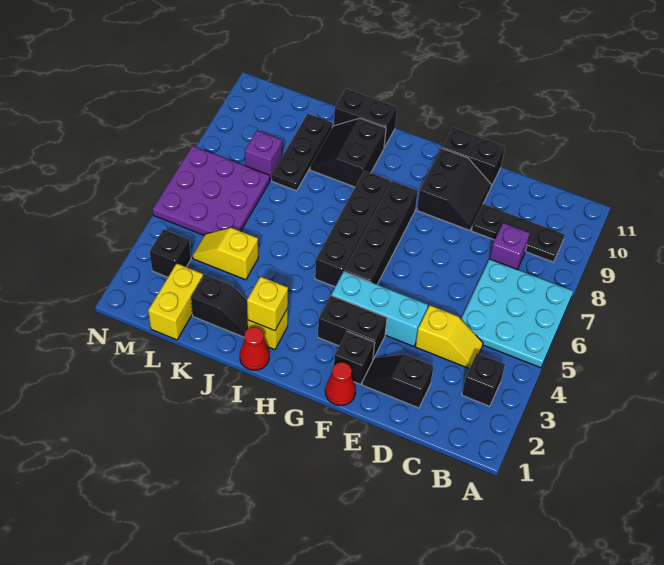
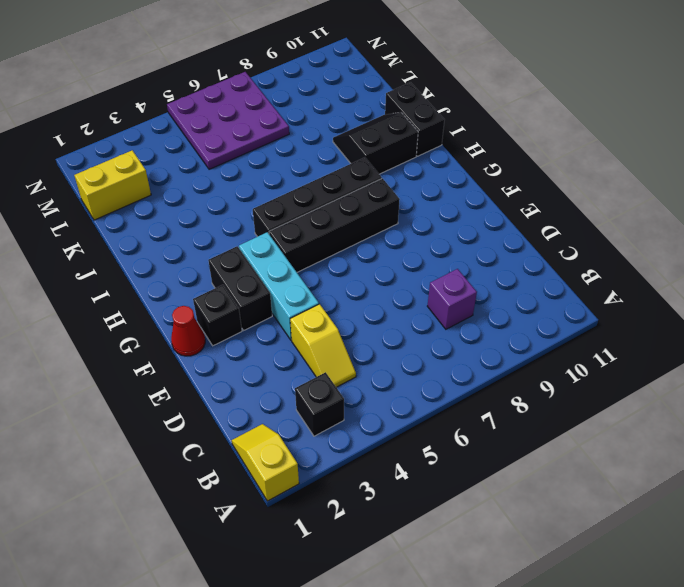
yellow 1x2 slope [232,424,299,501] -> yellow 1x2 slope moved to [193,228,258,280]
none -> cyan 3x3 plate [461,259,573,368]
none -> black 1x3 plate [472,204,565,262]
none -> black 1x2 slope [362,354,434,408]

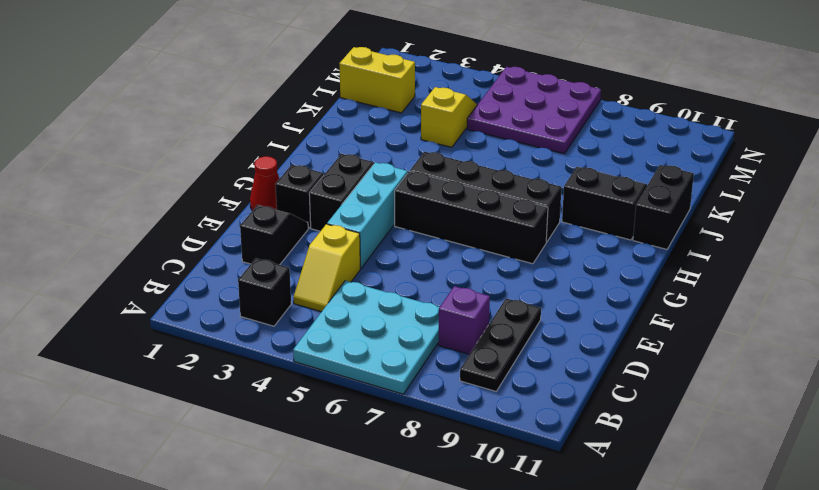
none -> black 2x2 slope [417,148,491,231]
none -> black 1x2 brick [442,127,505,187]
none -> red 1x1 cone [240,327,269,370]

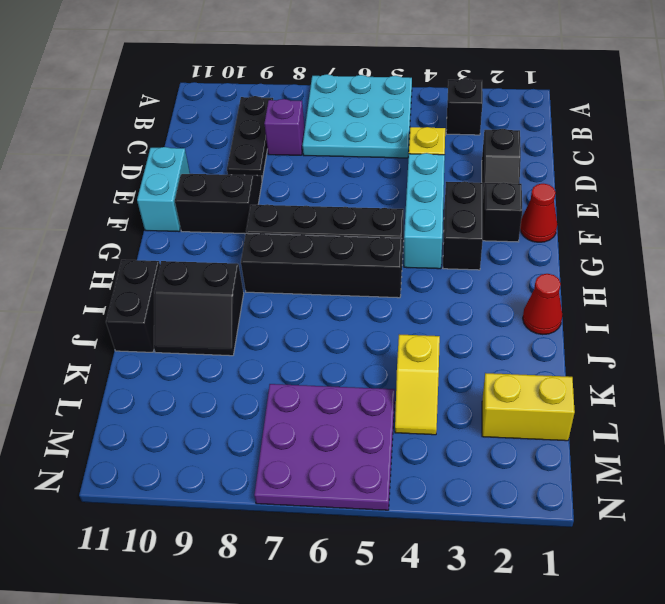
cyan 1x2 brick [137,147,190,231] -> black 1x2 brick [442,127,505,187]
none -> yellow 1x1 brick [248,308,288,350]
none -> black 1x2 slope [191,275,248,337]
none -> black 1x3 plate [272,114,332,191]

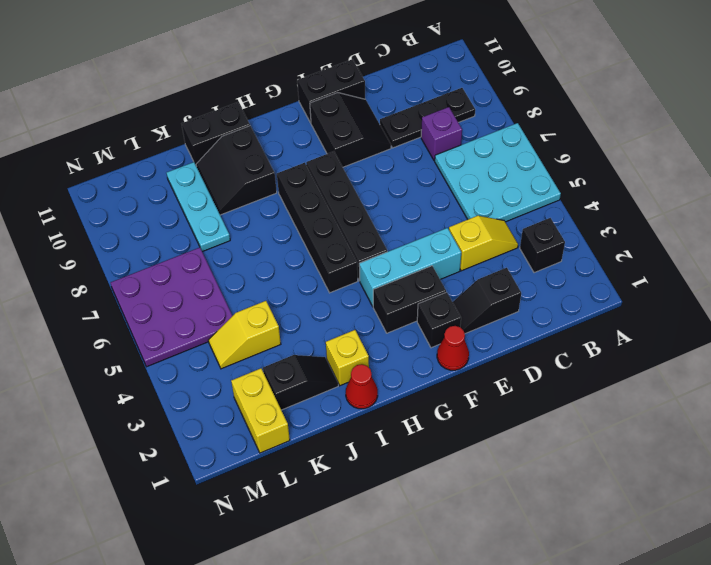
cyan 1x3 plate [167,162,230,252] -> black 1x3 plate [272,114,332,191]
none -> purple 1x1 brick [245,131,282,180]
none -> black 1x1 brick [150,229,191,277]
none -> yellow 1x1 brick [247,277,288,331]

